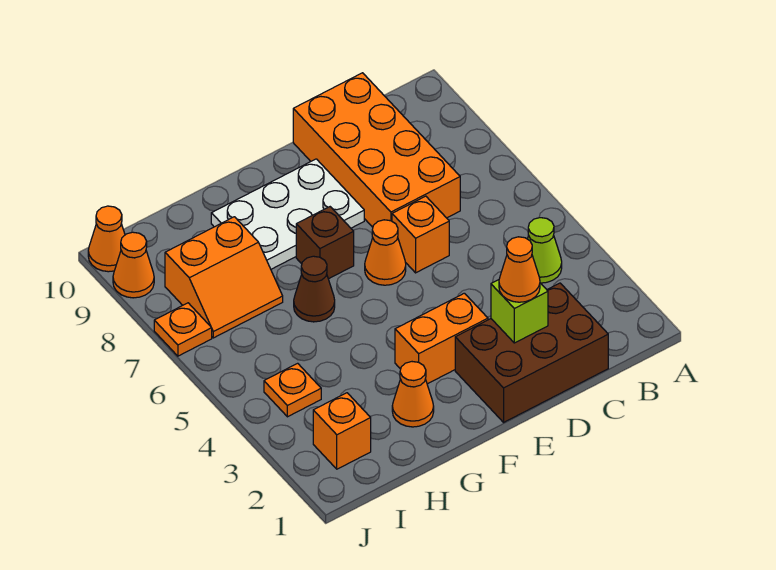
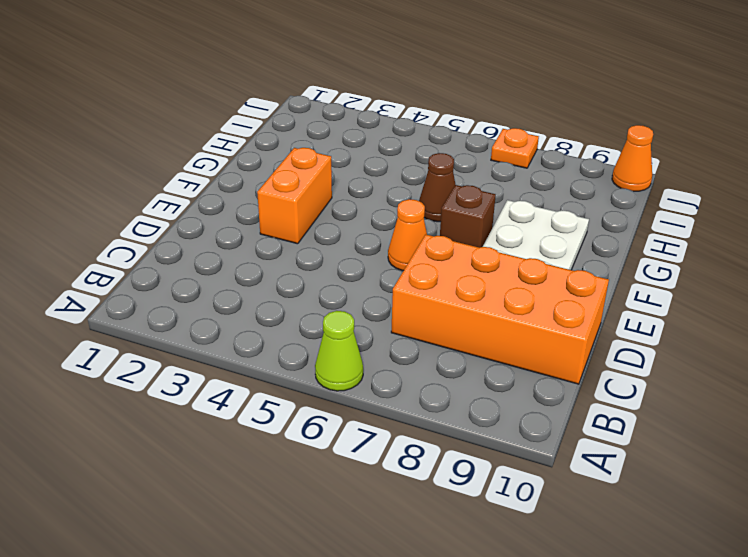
lime 1x1 cone [315,311,363,391] -> lime 1x1 cone moved to [528,218,562,283]
none -> brown 2x3 brick [455,283,608,422]
none -> orange 1x1 brick [392,196,449,273]
none -> orange 1x1 cone [392,362,434,427]

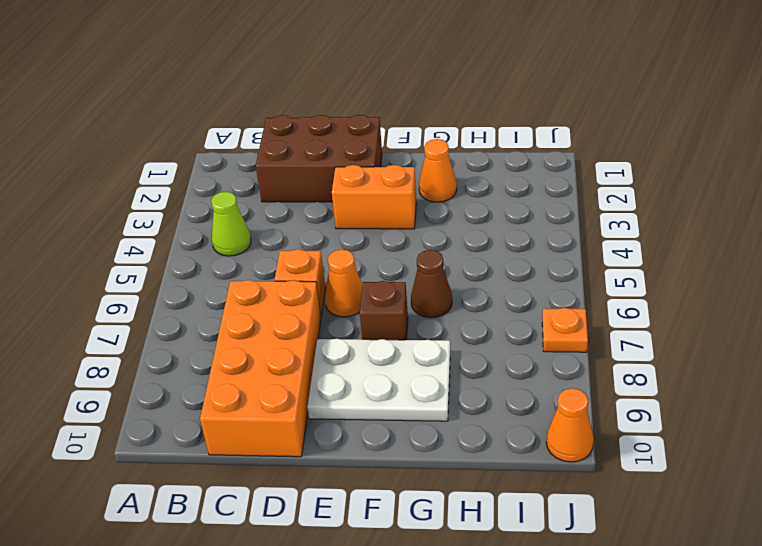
none -> orange 2x2 slope [165,217,283,338]
none -> orange 1x1 brick [313,393,371,469]
none -> orange 1x1 plate [264,363,321,417]

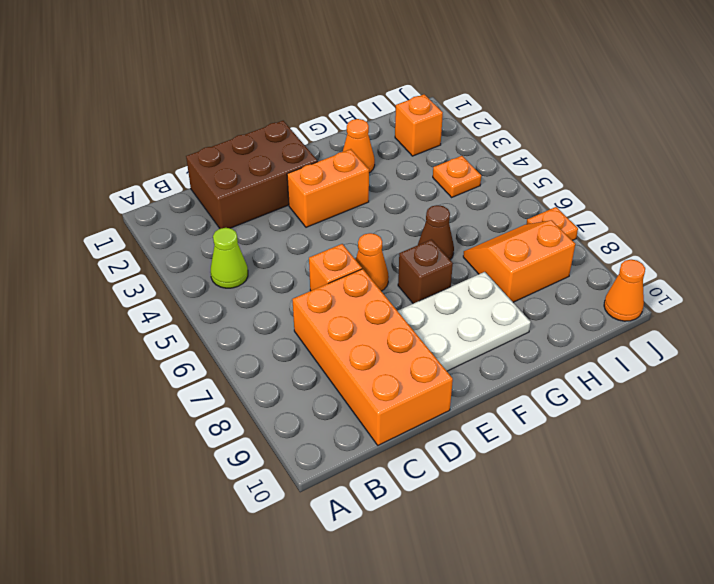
none -> orange 1x1 cone [113,232,154,298]
none -> lime 1x1 brick [491,280,548,343]
none -> orange 1x1 cone [499,237,540,302]

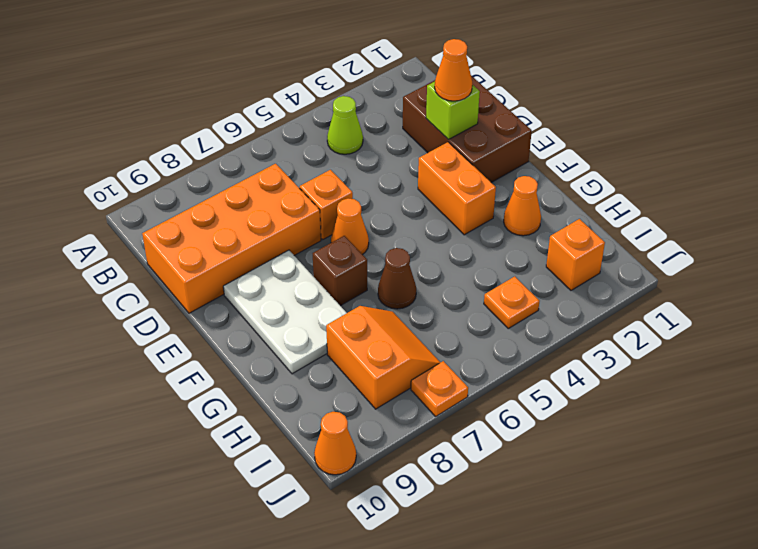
none -> orange 1x1 cone [113,232,154,298]

